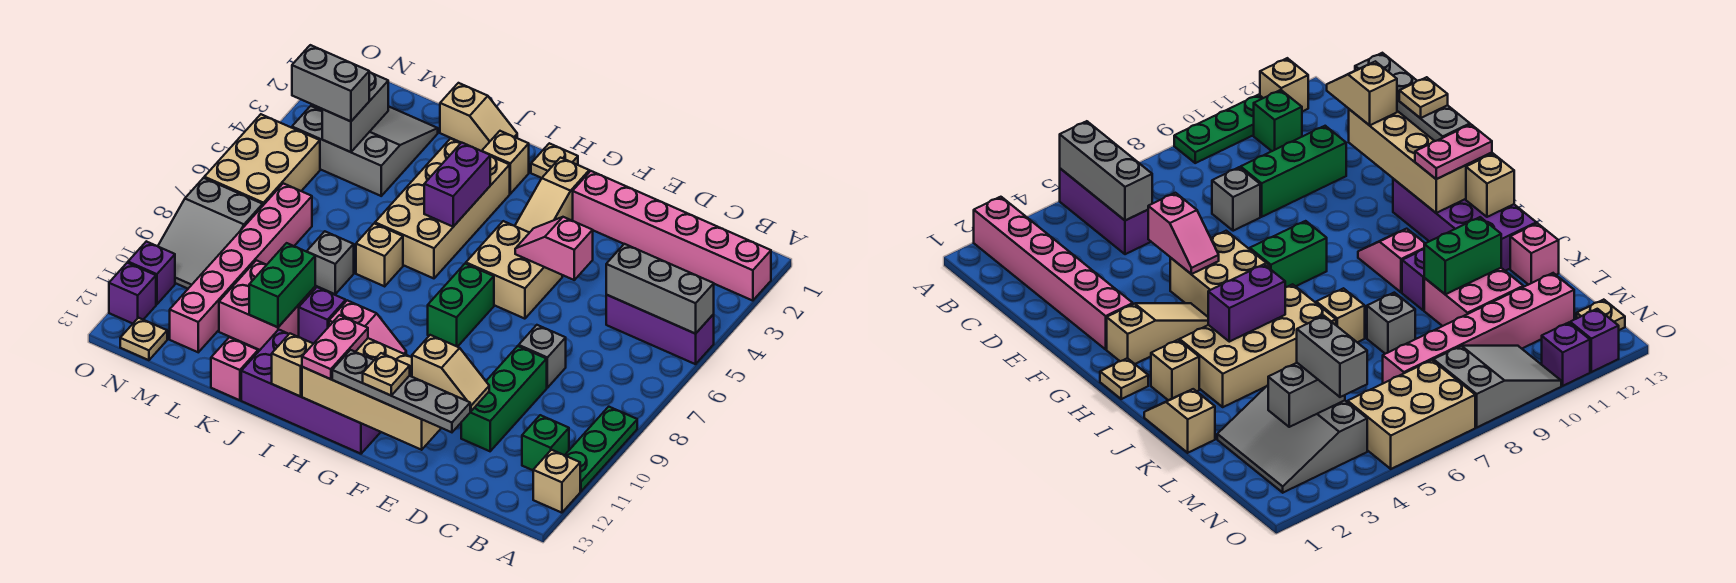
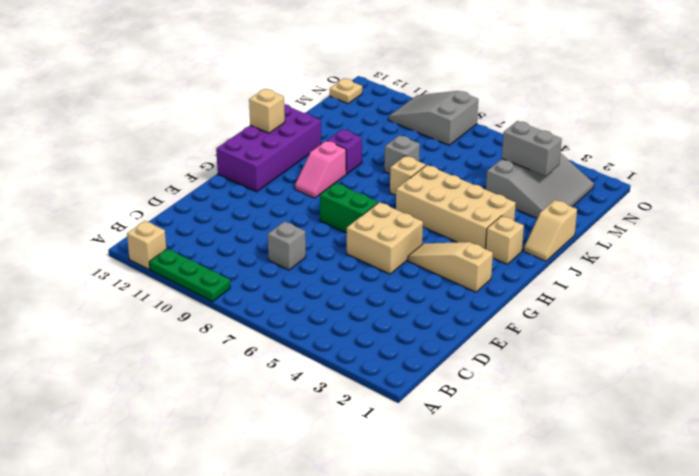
none -> pink 1x6 brick [573,171,771,301]
none -> purple 1x3 brick [606,295,714,364]
none -> green 1x1 brick [522,415,569,470]
none -> green 1x3 brick [461,346,547,451]

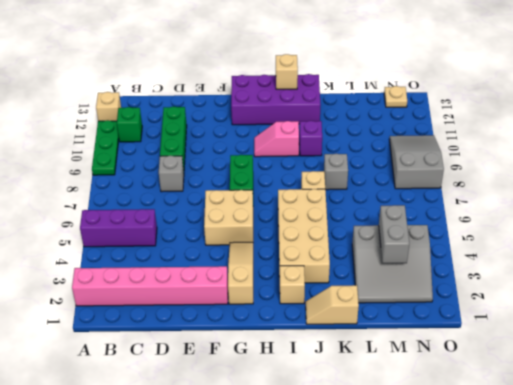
none -> tan 1x1 plate [531,143,578,178]
none -> pink 2x2 brick [219,260,315,350]
none -> pink 1x1 brick [211,337,258,400]
none -> pink 1x6 brick [170,183,312,352]

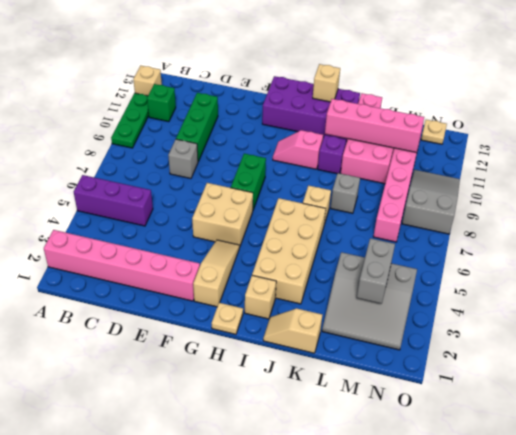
pink 1x4 brick [325,99,424,153] -> green 1x2 brick [249,243,315,327]
none -> tan 2x3 brick [204,114,320,205]
none -> purple 1x1 brick [128,241,175,304]
none -> purple 1x1 brick [109,263,156,324]
none -> grey 1x3 brick [606,244,714,334]

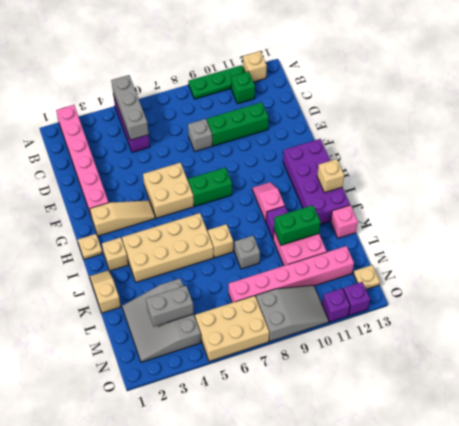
none -> pink 1x2 slope [515,217,593,280]
none -> tan 2x4 brick [302,338,441,450]
none -> purple 1x2 brick [424,143,490,227]
none -> tan 1x2 slope [412,335,489,411]

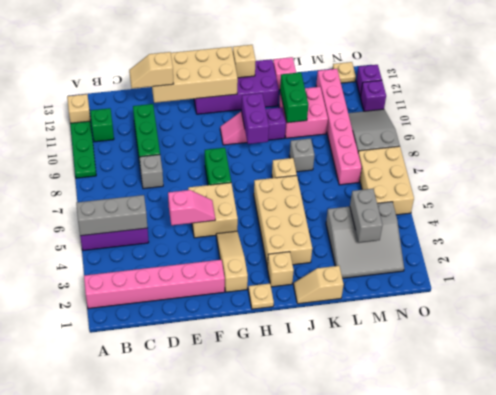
purple 1x2 brick [241,93,269,144] -> purple 1x2 brick moved to [424,143,490,227]
none -> grey 1x4 plate [332,350,470,432]
none -> pink 1x2 plate [302,315,368,379]
none -> grey 1x2 brick [292,45,369,121]
none -> tan 1x1 plate [363,353,410,395]

